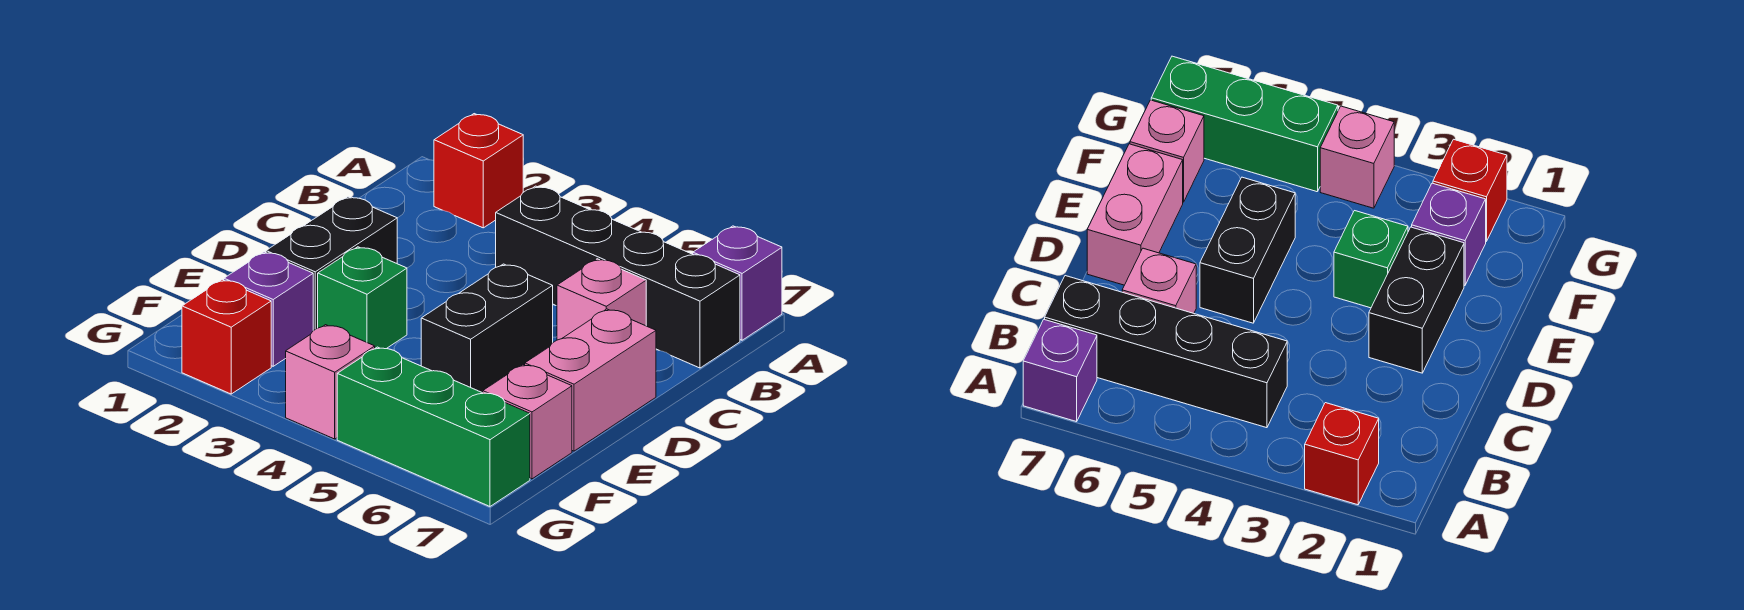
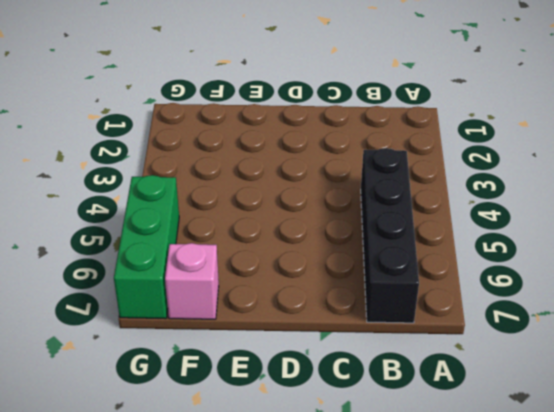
none -> red 1x1 brick [434,114,523,228]
none -> purple 1x1 brick [693,226,782,340]
none -> pink 1x1 brick [557,259,646,340]

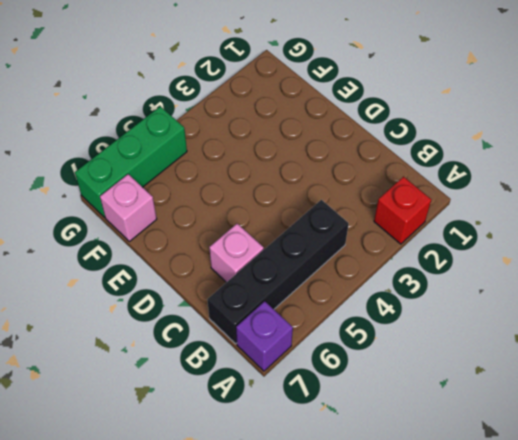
none -> black 1x2 brick [266,197,397,331]
none -> black 1x2 brick [421,264,553,393]
none -> pink 1x2 brick [525,309,656,451]

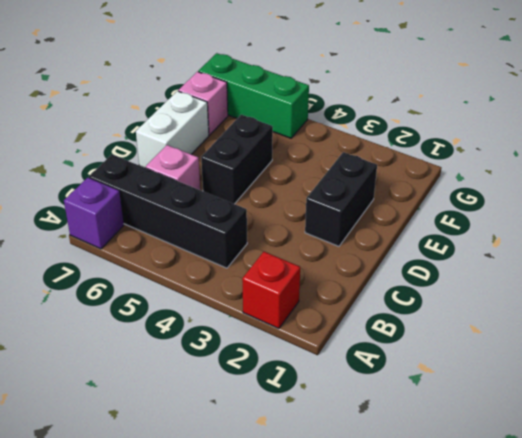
white 1x2 brick [136,91,209,168] -> pink 1x2 brick [525,309,656,451]
none -> green 1x1 brick [318,247,407,349]
none -> purple 1x1 brick [224,252,313,366]
none -> red 1x1 brick [182,280,271,394]

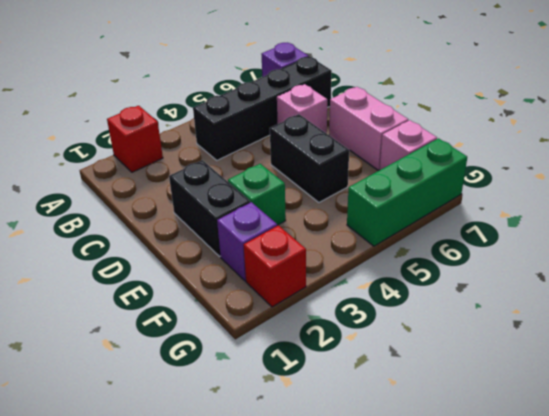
none -> pink 1x1 brick [286,325,375,439]

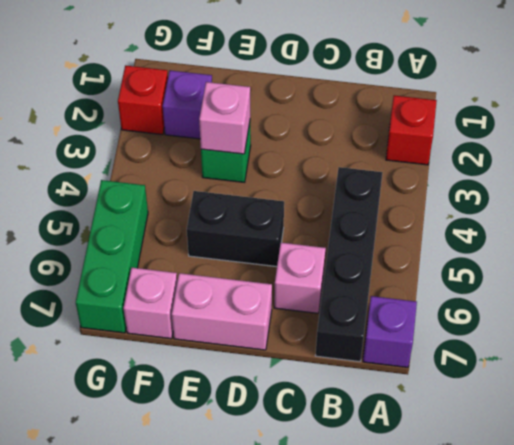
pink 1x1 brick [199,82,250,154] -> pink 1x1 brick moved to [286,325,375,439]
none -> black 1x2 brick [266,197,397,331]

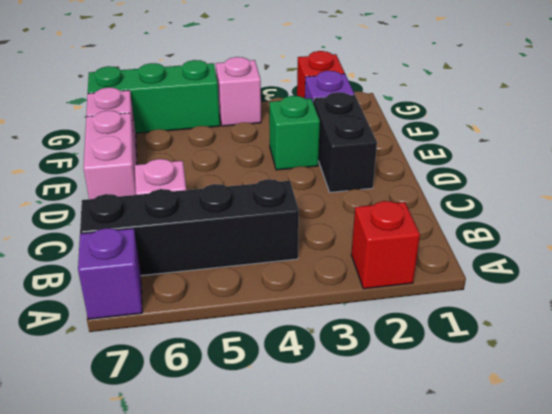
none -> black 1x2 brick [421,264,553,393]

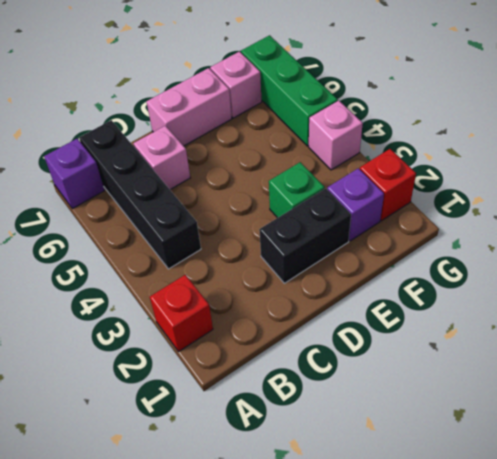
none -> black 1x2 brick [421,264,553,393]

